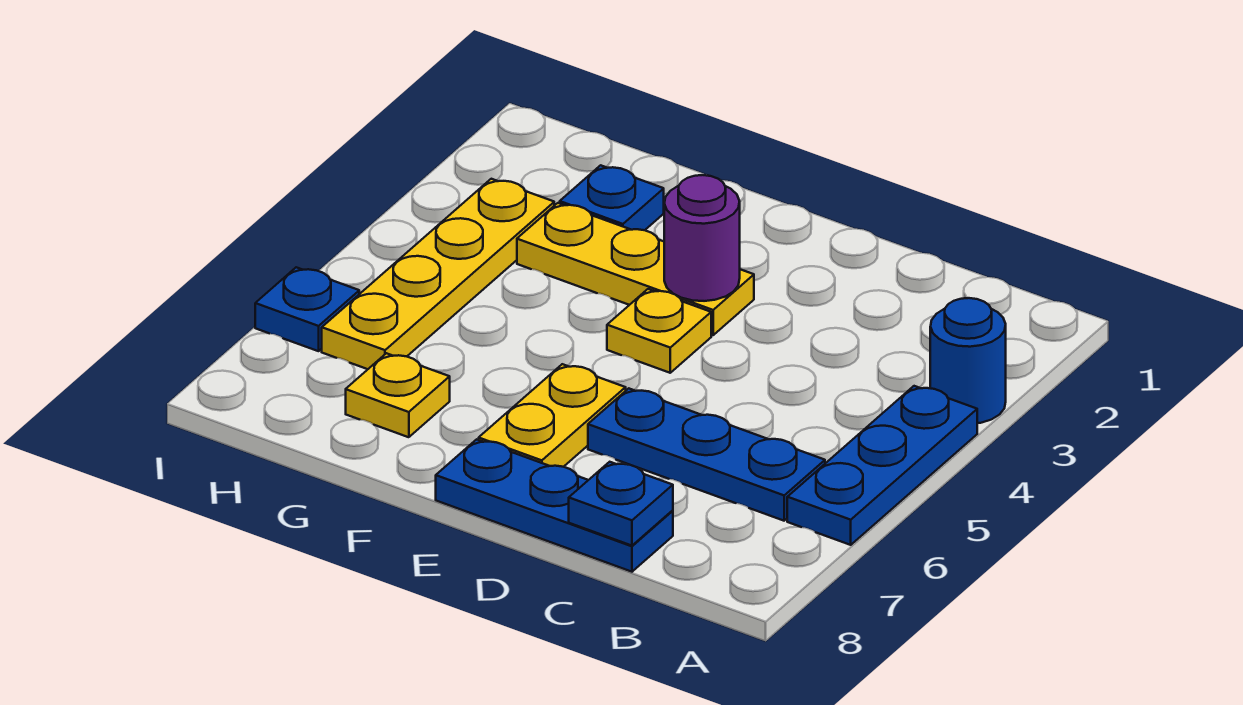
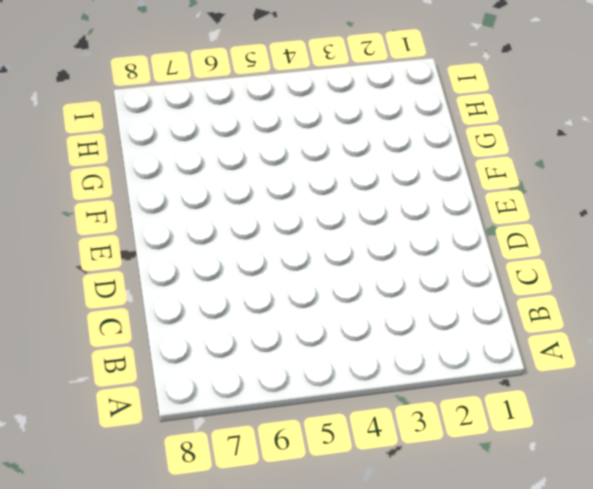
none -> blue 1x1 round brick [930,298,1006,423]
none -> blue 1x3 plate [787,386,977,545]
none -> blue 1x3 plate [588,388,825,521]

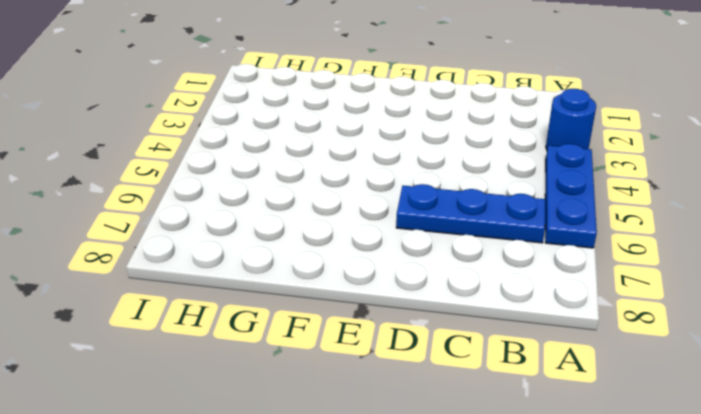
none -> blue 1x3 plate [436,439,673,572]
none -> yellow 1x3 plate [517,203,754,335]
none -> yellow 1x1 plate [607,289,711,373]

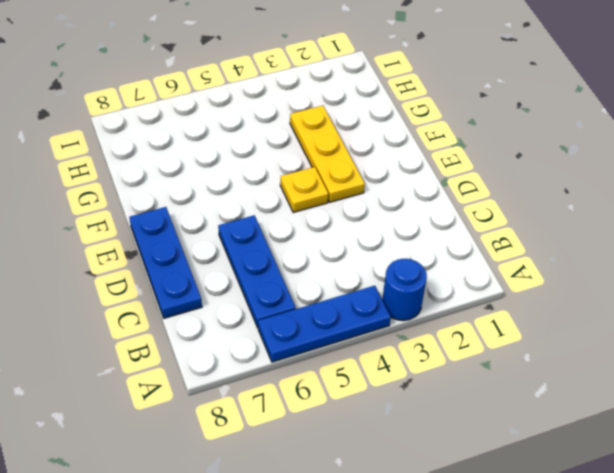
none -> yellow 1x2 plate [479,364,626,467]
none -> blue 1x1 plate [560,165,664,230]
none -> yellow 1x1 plate [346,353,450,437]

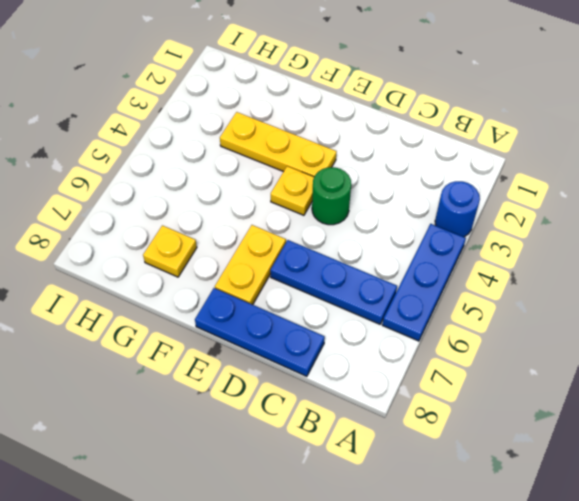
green 1x1 round brick [312,167,351,225] -> none
none -> blue 1x1 plate [560,165,664,230]
none -> yellow 1x4 plate [322,179,554,369]
none -> blue 1x1 plate [255,267,359,351]

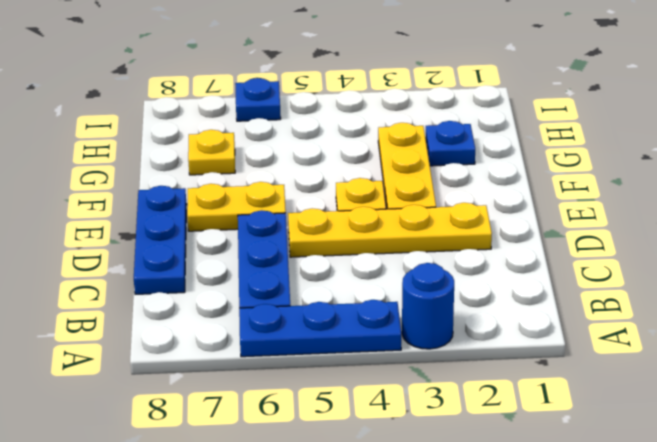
yellow 1x4 plate [288,203,492,257] -> yellow 1x4 plate moved to [322,179,554,369]
none -> blue 1x1 plate [569,462,673,546]
none -> purple 1x1 round brick [664,175,740,301]

